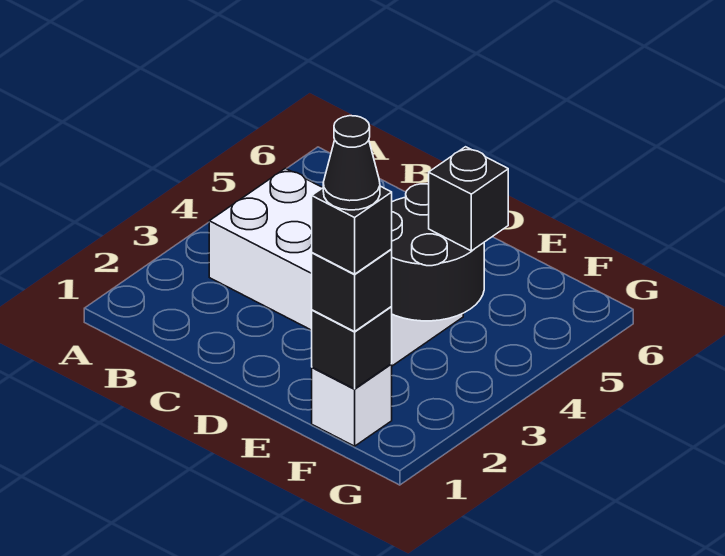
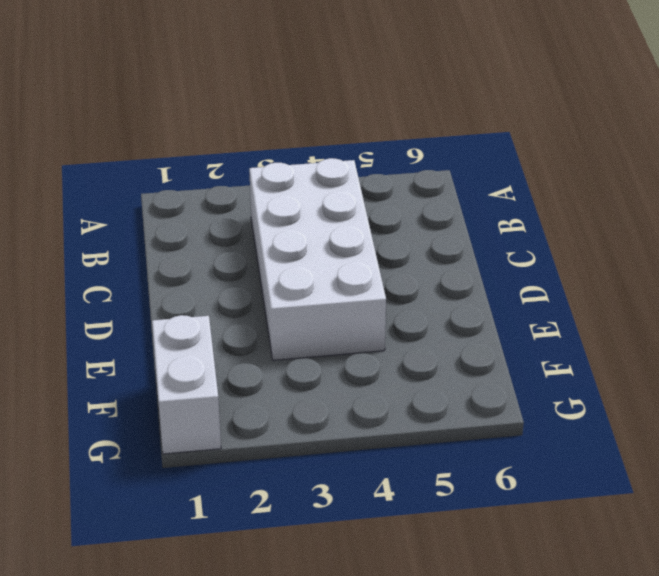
white 1x2 brick [152,315,221,454] -> white 1x1 brick [312,364,392,446]
none -> black 2x2 round brick [391,184,484,321]
none -> black 1x1 brick [312,307,392,389]

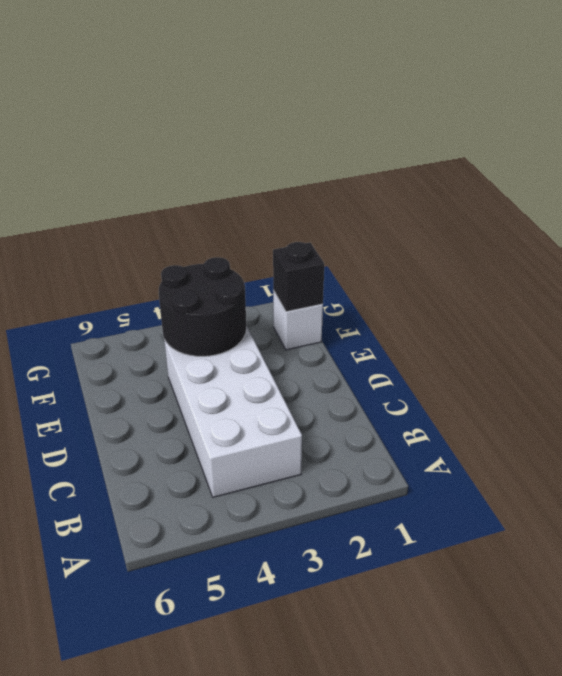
none -> black 1x1 brick [312,250,392,332]
none -> black 1x1 brick [429,147,508,251]

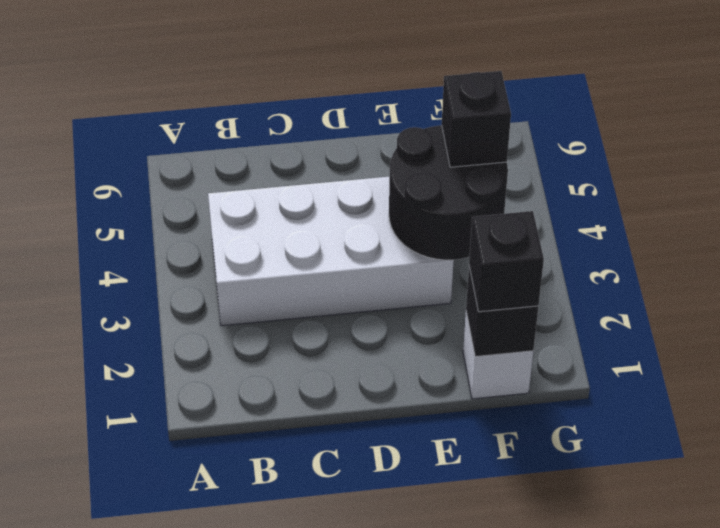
none -> black 1x1 brick [312,186,392,274]
none -> black 1x1 cone [323,116,380,210]

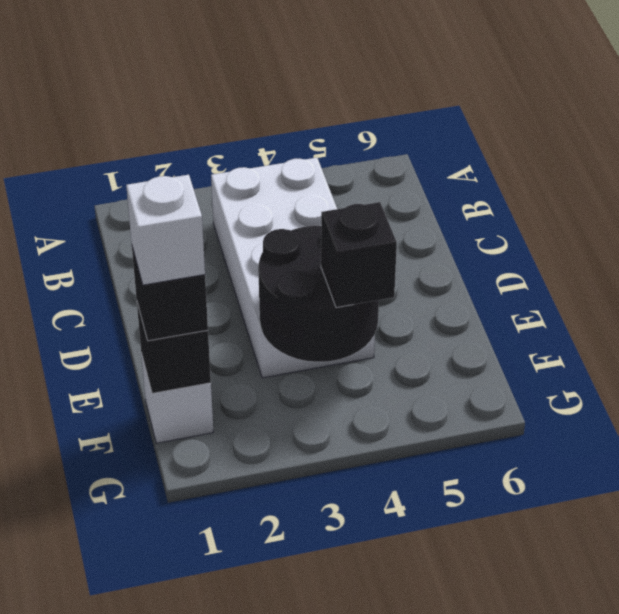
white 1x1 brick [126,175,205,285] -> black 1x1 brick [312,186,392,274]
none -> black 1x1 cone [323,116,380,210]

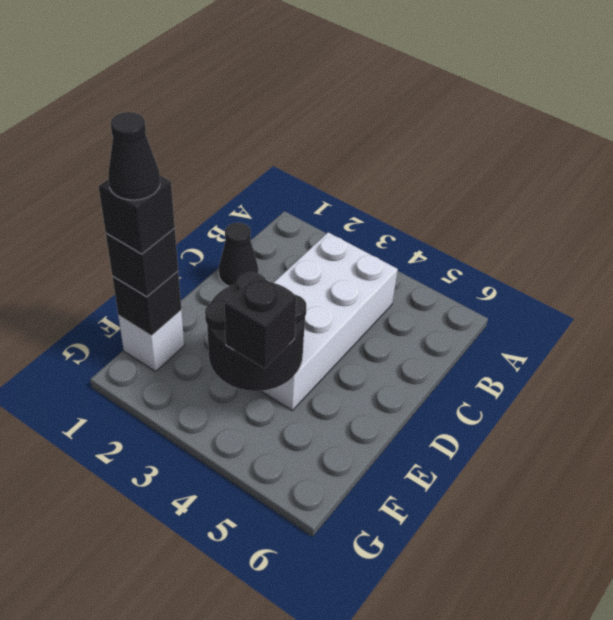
black 1x1 cone [219,222,258,286] -> none

